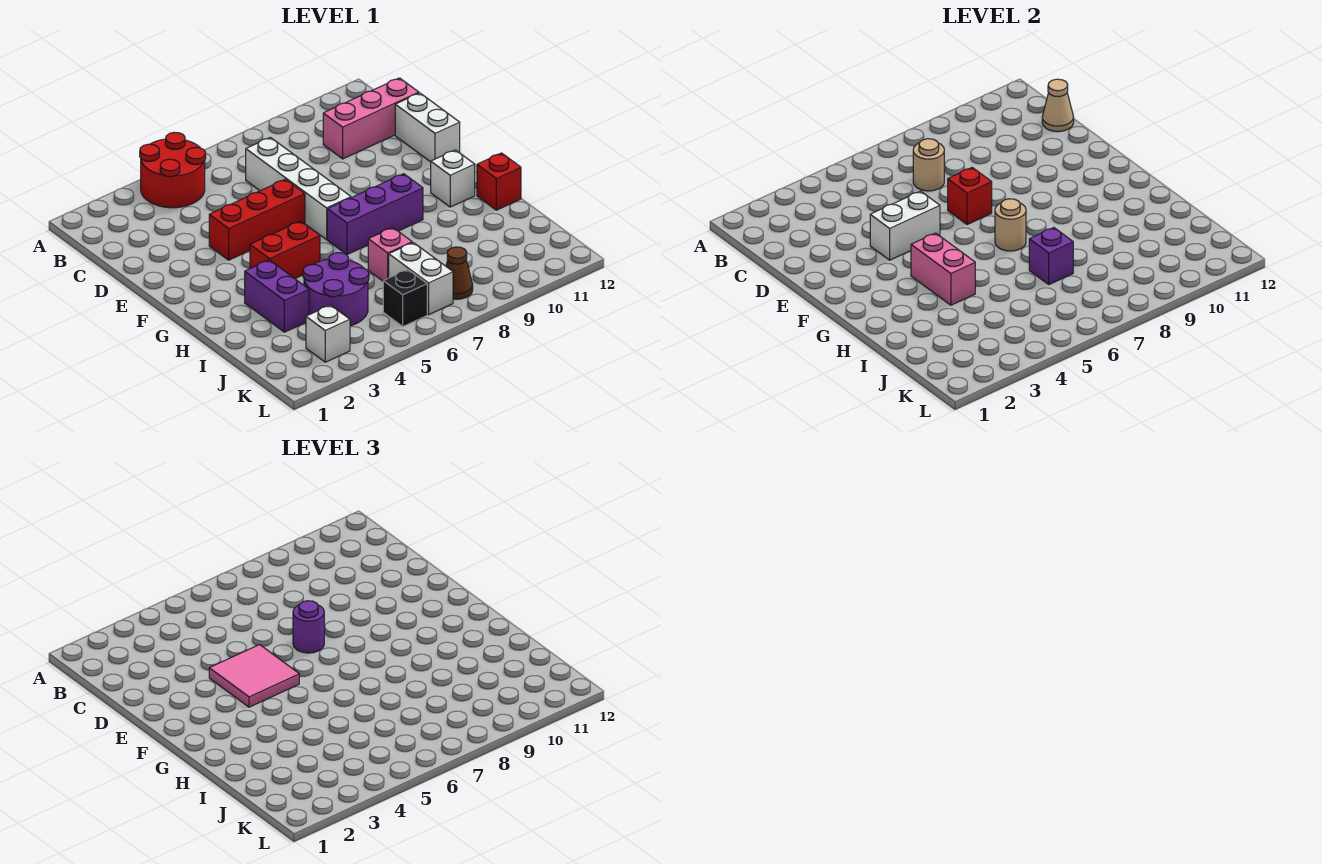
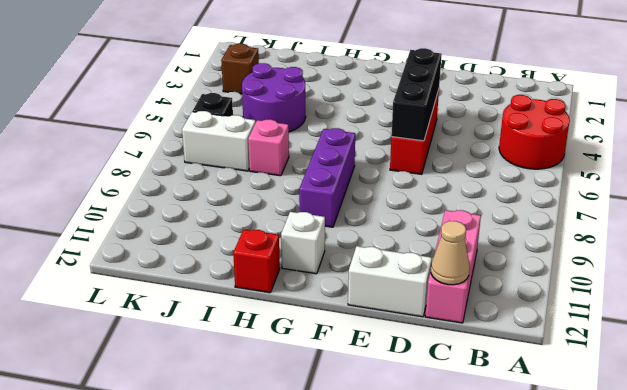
black 1x3 brick [391,48,442,141] -> white 1x2 brick [870,191,940,260]
brown 1x1 brick [221,44,259,94] -> white 1x1 brick [306,305,350,362]
none -> white 1x4 brick [246,137,351,240]
none -> red 1x2 brick [250,221,320,278]
none -> purple 1x2 brick [245,260,309,332]

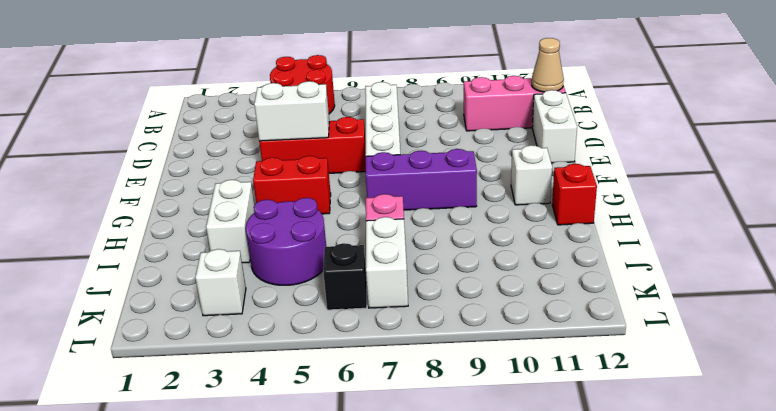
white 1x2 brick [206,180,254,263] -> purple 1x2 brick [245,260,309,332]
none -> brown 1x1 cone [446,247,473,299]
none -> tan 1x1 round brick [913,139,944,191]
none -> red 1x1 brick [948,168,992,225]

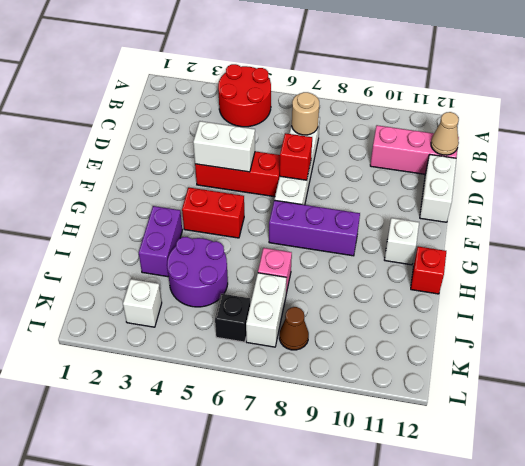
none -> pink 1x2 brick [911,233,975,305]
none -> tan 1x1 round brick [995,199,1026,251]
none -> purple 1x1 brick [1029,228,1073,284]

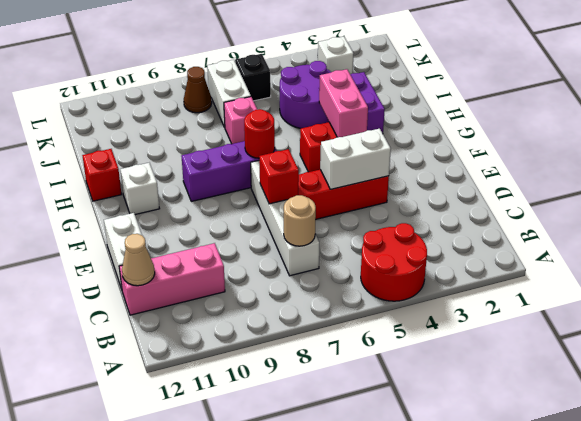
red 1x1 round brick [244,109,275,158] -> tan 1x1 round brick [995,199,1026,251]
none -> purple 1x1 brick [1029,228,1073,284]
none -> pink 2x2 tile [209,645,299,707]
none -> purple 1x1 round brick [293,601,324,653]

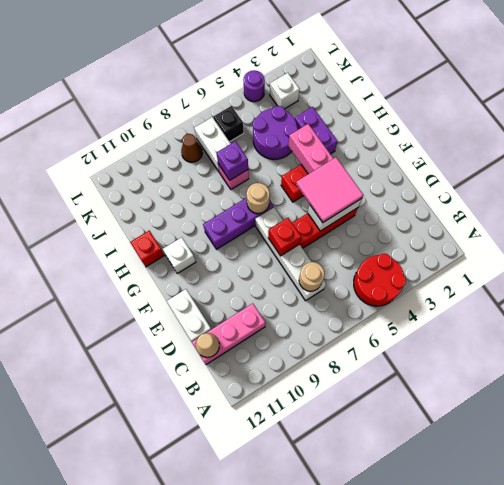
purple 1x1 round brick [243,70,265,102] -> purple 1x1 round brick moved to [293,601,324,653]

